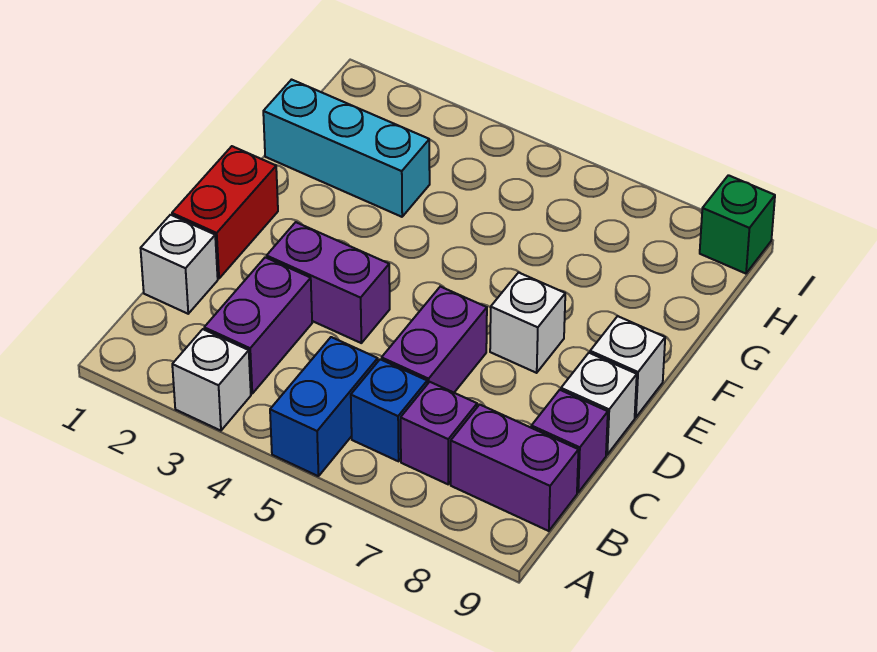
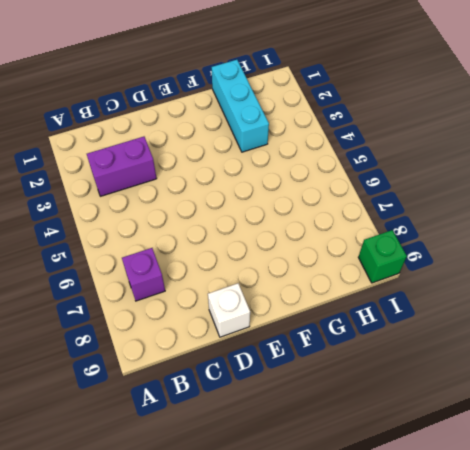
none -> white 1x1 brick [172,329,251,431]
none -> blue 1x2 brick [270,337,378,476]
none -> blue 1x1 brick [351,359,427,461]

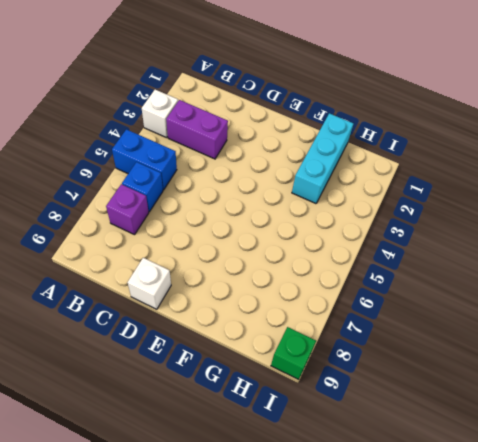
none -> purple 1x2 brick [451,405,578,531]
none -> white 1x1 brick [141,215,218,314]
none -> purple 1x2 brick [382,287,487,393]

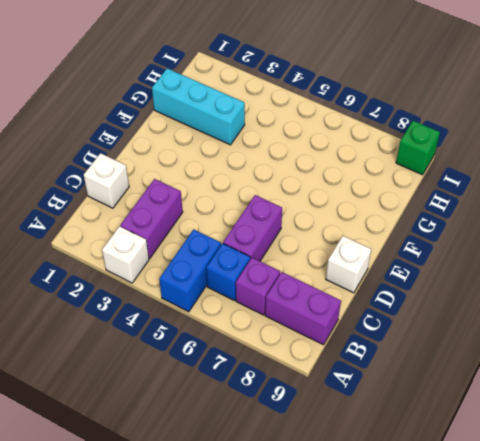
none -> purple 1x1 brick [531,390,608,492]
none -> red 1x2 brick [172,146,278,278]
none -> purple 1x2 brick [267,222,390,343]

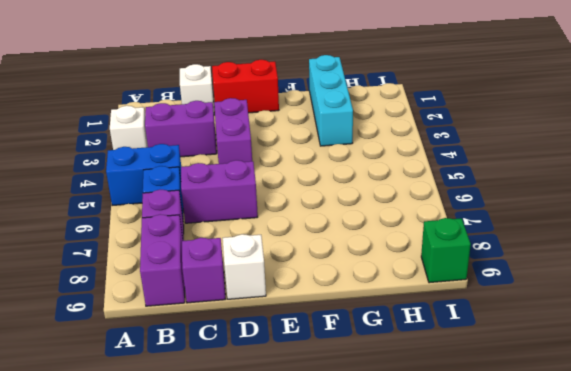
none -> white 1x1 brick [490,273,565,373]
none -> white 1x1 brick [590,316,665,417]

